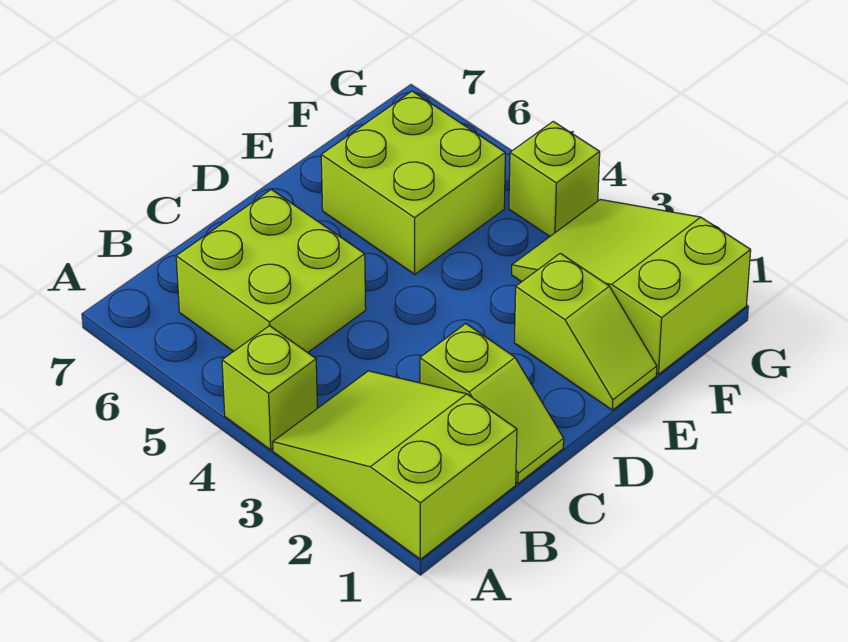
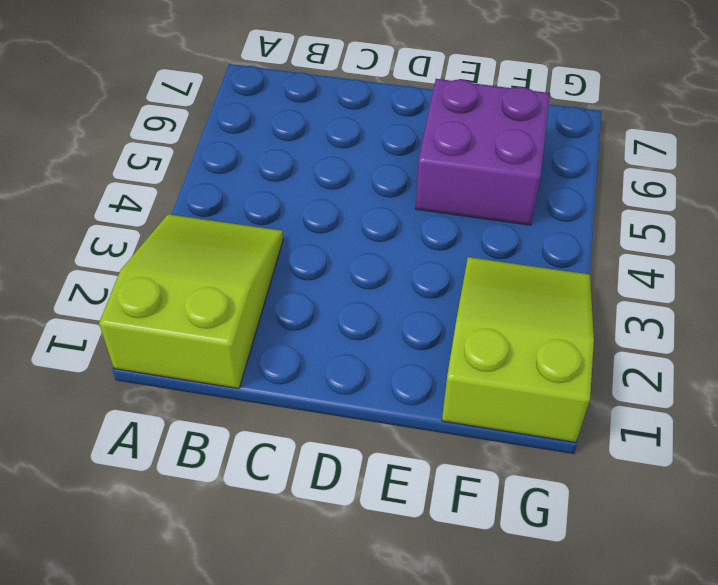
purple 2x2 brick [416,79,550,225] -> lime 2x2 brick [321,91,505,274]
none -> lime 1x1 brick [222,326,317,450]
none -> lime 2x2 brick [176,189,366,353]

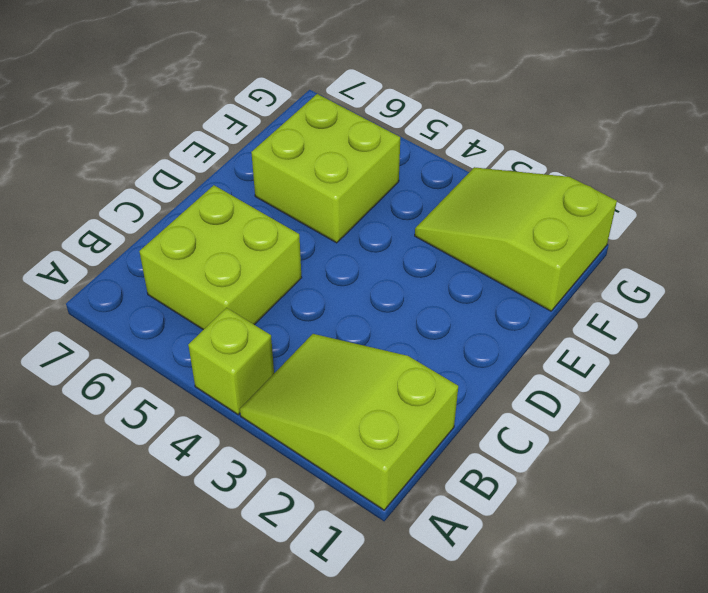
none -> lime 1x2 slope [420,324,564,483]
none -> lime 1x2 slope [514,253,657,410]

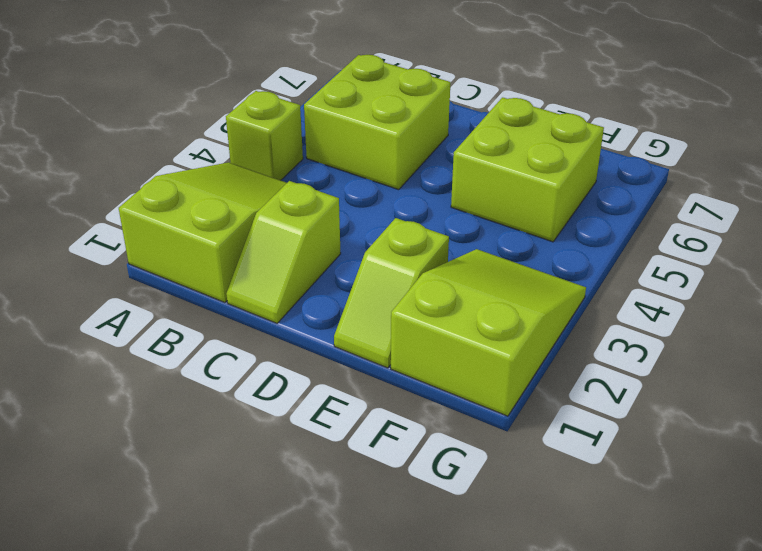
none -> lime 1x1 brick [509,121,600,236]

